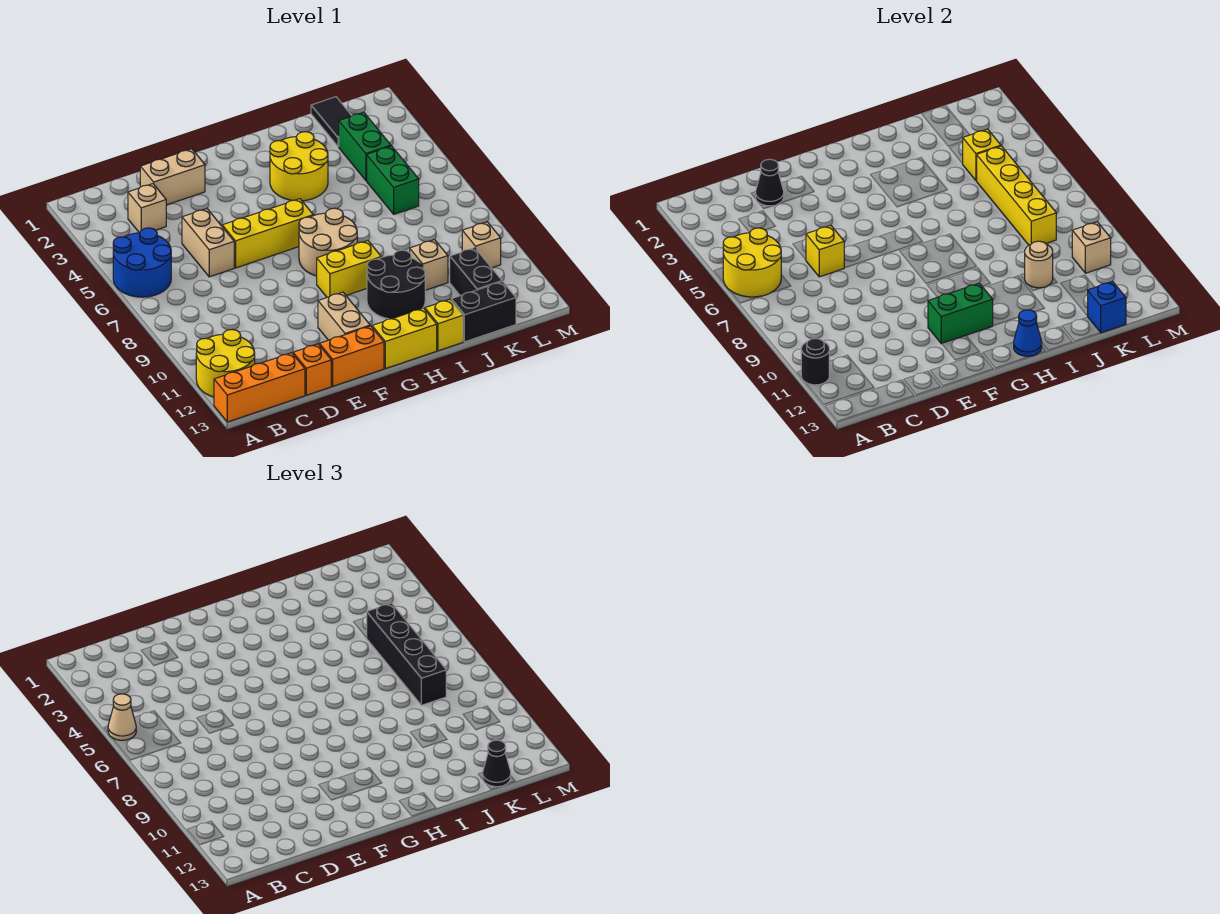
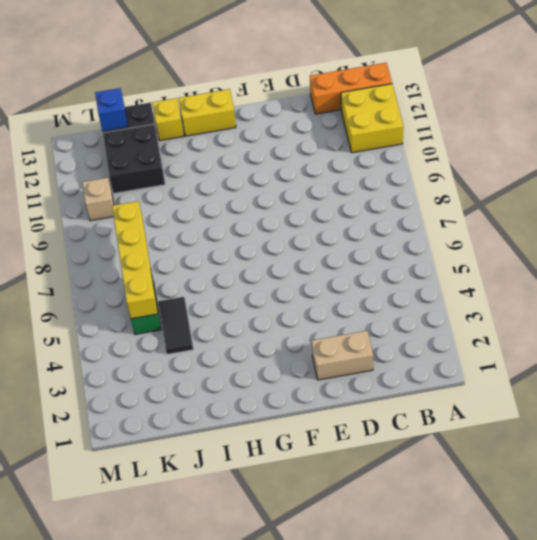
yellow 2x2 brick [341,84,403,153] -> yellow 2x2 round brick [196,330,255,397]
black 1x2 tile [158,297,193,354] -> black 1x2 tile moved to [311,97,352,147]
black 2x2 brick [103,124,165,193] -> black 1x2 brick [450,248,502,296]
none -> blue 2x2 round brick [113,228,171,297]
none -> tan 1x1 brick [128,184,166,233]
none -> tan 1x2 brick [182,209,234,277]
none -> orange 1x1 brick [293,344,331,395]

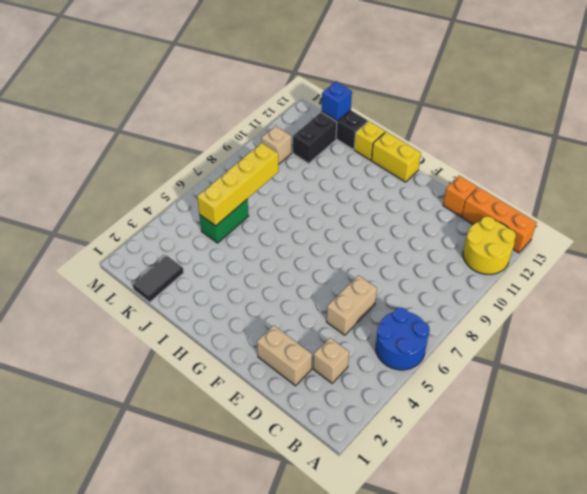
none -> yellow 1x3 brick [222,199,313,268]
none -> orange 1x2 brick [319,326,384,386]
none -> tan 1x2 brick [318,292,370,340]
none -> tan 2x2 round brick [299,208,357,276]

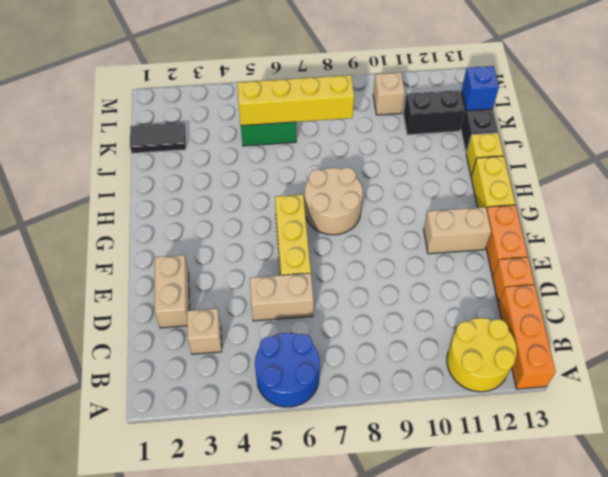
none -> yellow 1x2 brick [317,241,381,297]
none -> yellow 2x2 round brick [270,132,328,201]
none -> black 2x2 round brick [367,250,425,319]
none -> tan 1x1 brick [410,240,448,290]

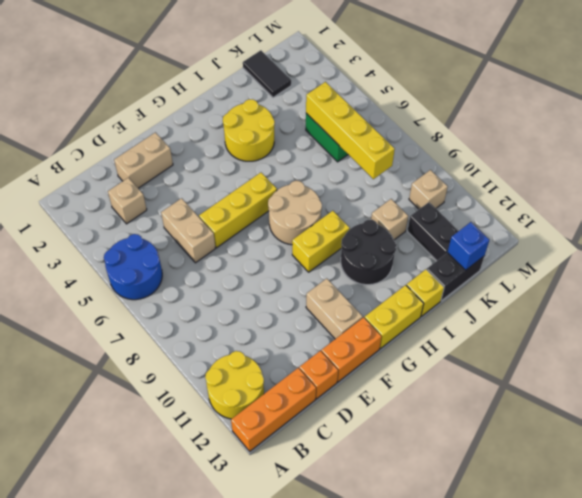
none -> green 1x2 brick [339,112,391,181]
none -> yellow 2x2 round brick [723,228,781,297]
none -> black 1x1 round brick [801,338,829,385]
none -> black 1x1 cone [756,159,784,206]

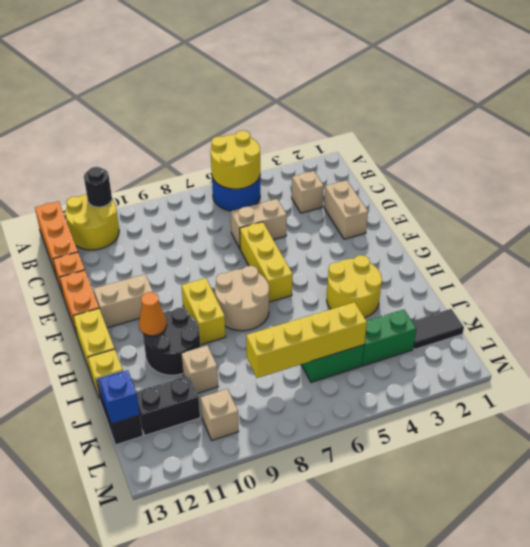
orange 1x1 cone [139,292,167,336] -> none
none -> black 1x1 cone [756,159,784,206]
none -> yellow 1x1 brick [806,225,844,277]
none -> green 1x2 brick [928,283,993,344]
none -> blue 1x1 cone [1014,310,1042,356]

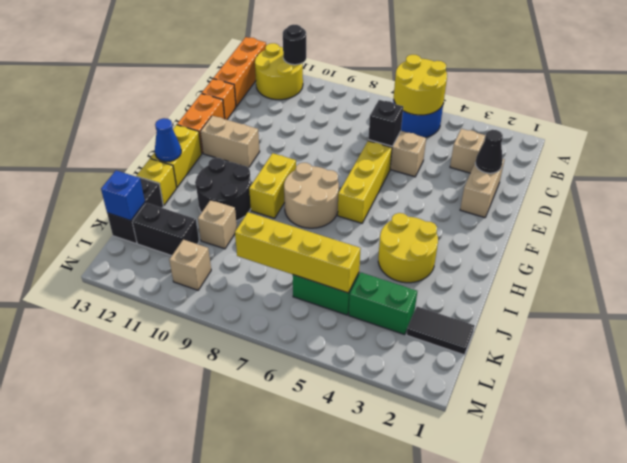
black 1x1 brick [368,100,403,146] -> yellow 1x1 brick [806,225,844,277]
none -> green 1x2 brick [928,283,993,344]
none -> tan 1x1 round brick [1025,241,1053,288]
none -> yellow 1x1 brick [963,129,1001,181]
none -> tan 1x1 brick [1072,222,1111,273]

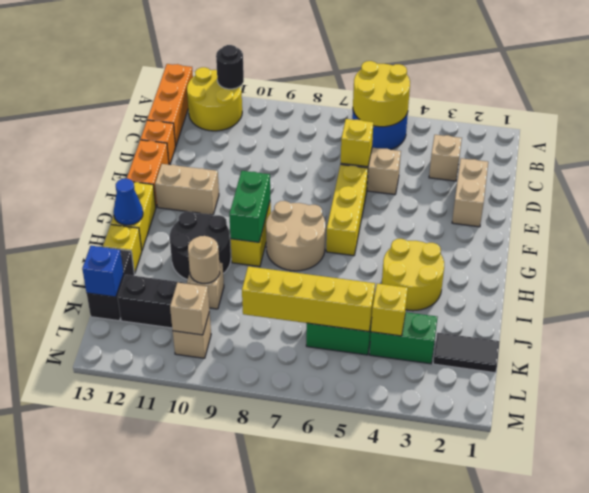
green 1x2 brick [229,171,270,242] -> green 1x2 brick moved to [928,283,993,344]
none -> black 1x1 cone [756,159,784,206]
none -> tan 1x1 cone [108,694,136,740]
none -> black 1x4 brick [367,603,446,705]
none -> black 1x1 cone [483,740,511,787]

